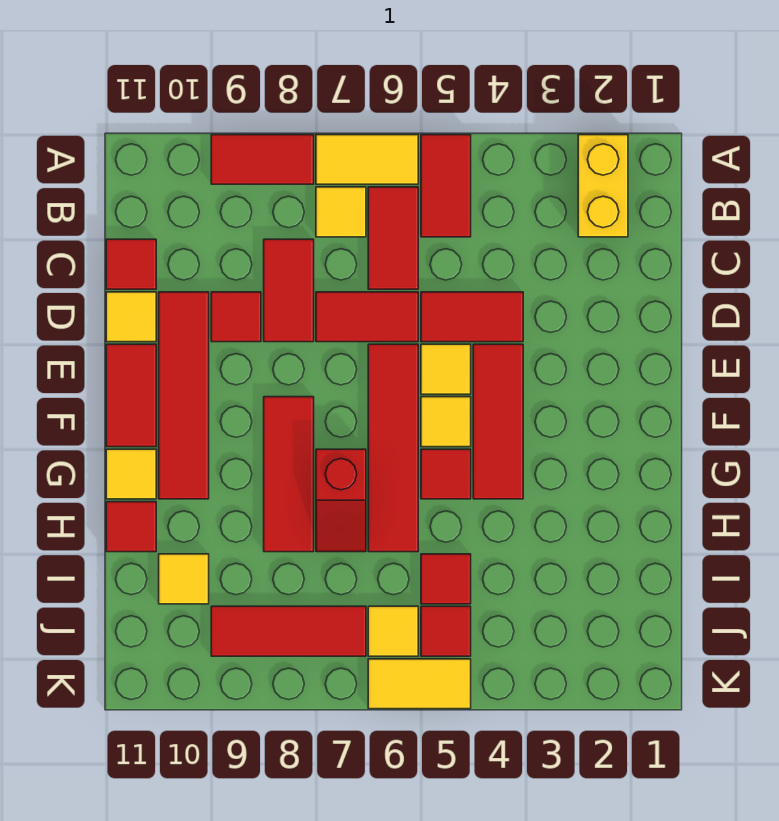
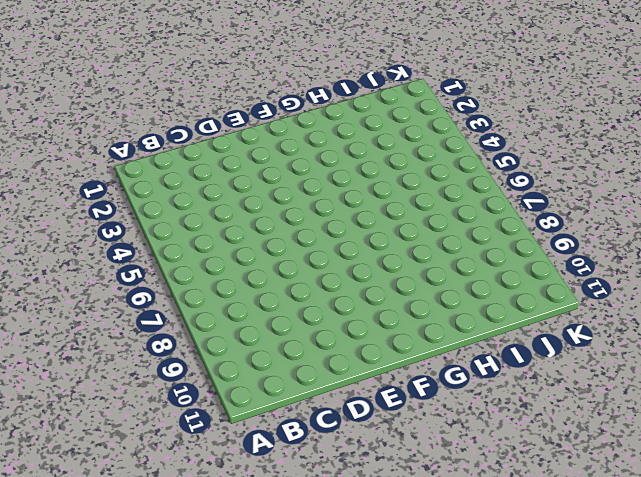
none -> yellow 1x2 brick [578,135,628,237]
none -> red 1x2 tile [421,135,471,237]
none -> yellow 1x2 tile [316,135,418,184]

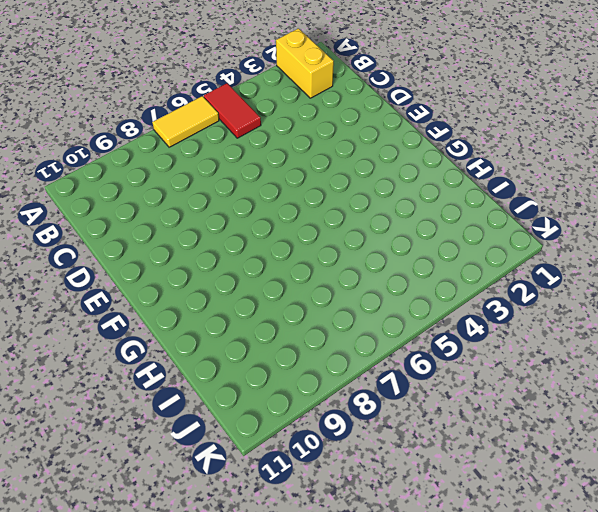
none -> red 1x2 tile [211,135,314,184]
none -> red 1x2 tile [368,187,418,289]
none -> yellow 1x1 tile [316,187,366,237]

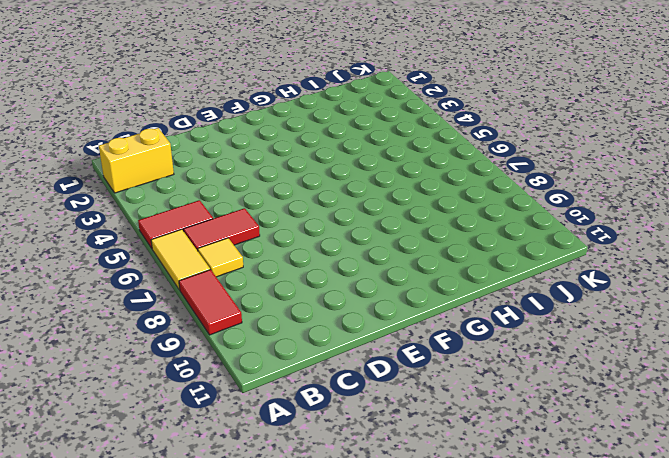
none -> red 1x2 tile [264,239,314,342]
none -> red 1x1 tile [106,239,156,289]
none -> red 1x2 tile [421,292,523,342]

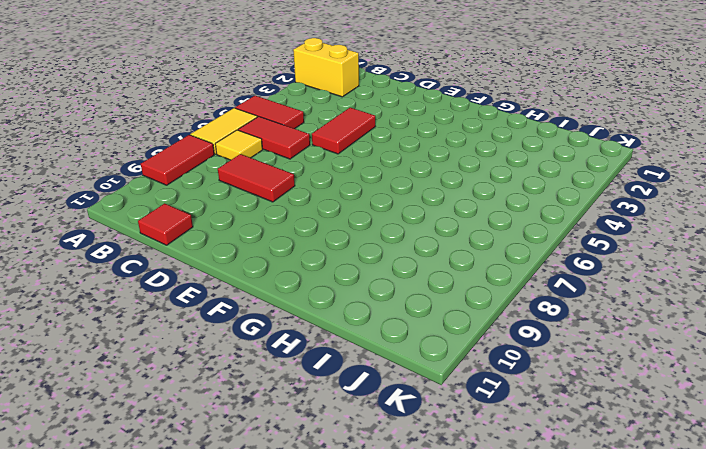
none -> red 1x2 tile [316,292,418,342]
none -> red 1x1 tile [211,292,261,342]
none -> red 1x4 tile [159,292,209,499]

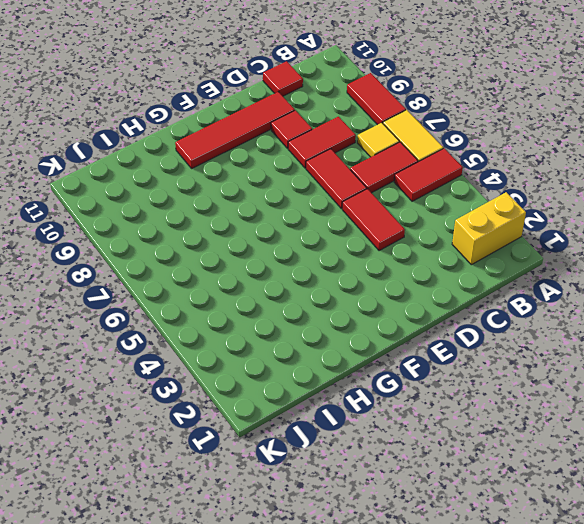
none -> yellow 1x1 tile [106,292,156,342]
none -> red 1x3 tile [473,344,523,499]
none -> yellow 1x1 tile [421,344,471,394]

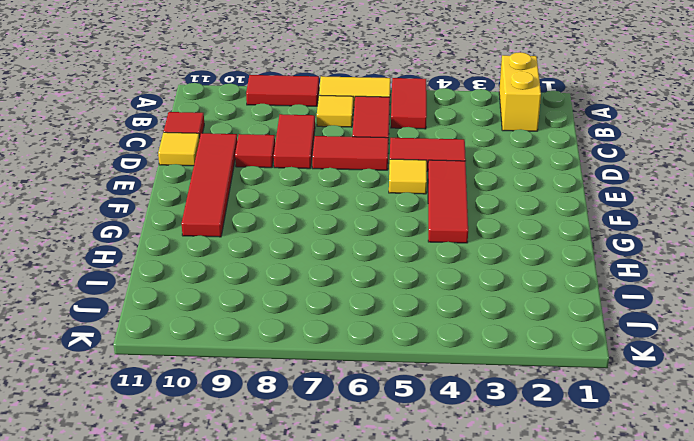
none -> red 1x4 tile [368,344,418,552]
none -> red 1x2 tile [106,344,156,447]
none -> yellow 1x1 tile [421,397,471,447]

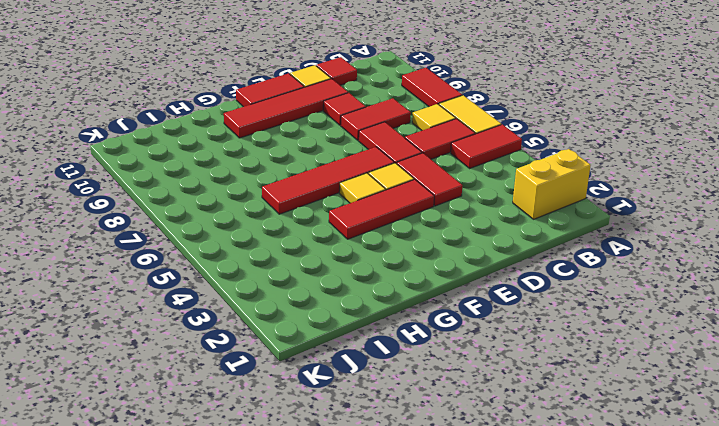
none -> red 1x3 tile [264,397,314,552]
none -> red 1x1 tile [421,449,471,499]
none -> red 1x2 slope [316,449,366,552]

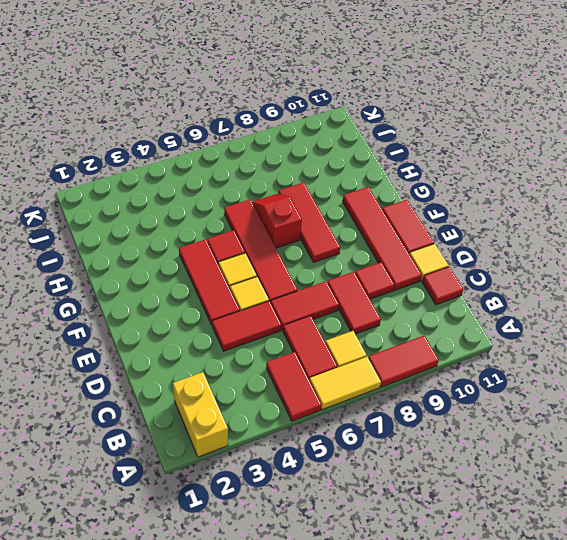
none -> yellow 1x1 tile [106,449,156,499]
none -> red 1x1 tile [106,502,156,552]
none -> red 1x1 tile [421,554,471,604]

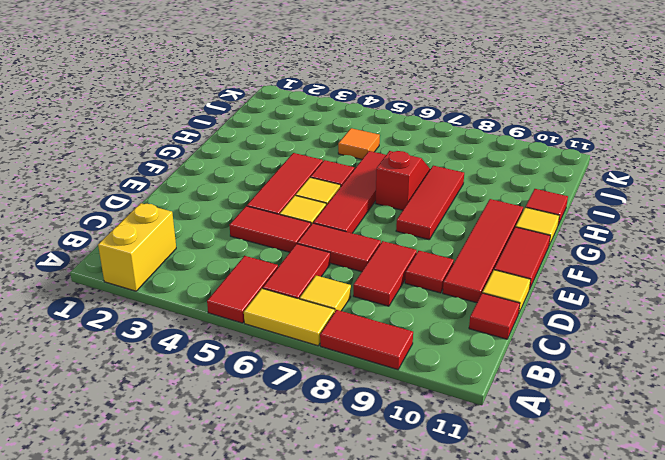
orange 1x1 tile [338,128,380,159] -> red 1x1 tile [421,554,471,604]
none -> yellow 1x1 tile [159,554,209,604]
none -> red 1x1 tile [421,606,471,656]
none -> yellow 1x1 tile [368,606,418,656]

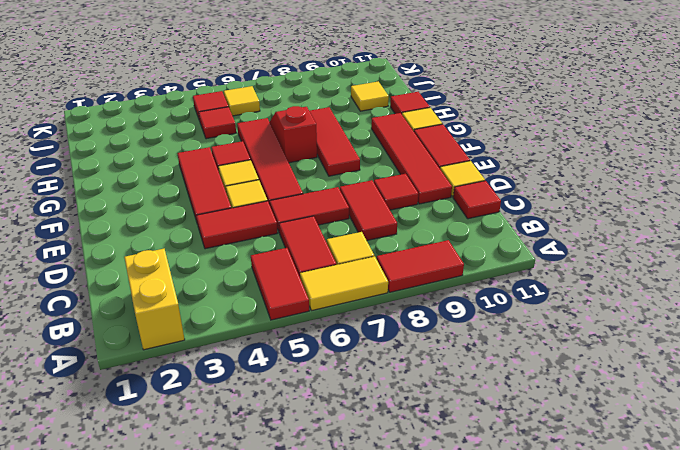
none -> red 1x3 tile [211,606,366,656]
none -> yellow 1x2 tile [368,659,471,709]

